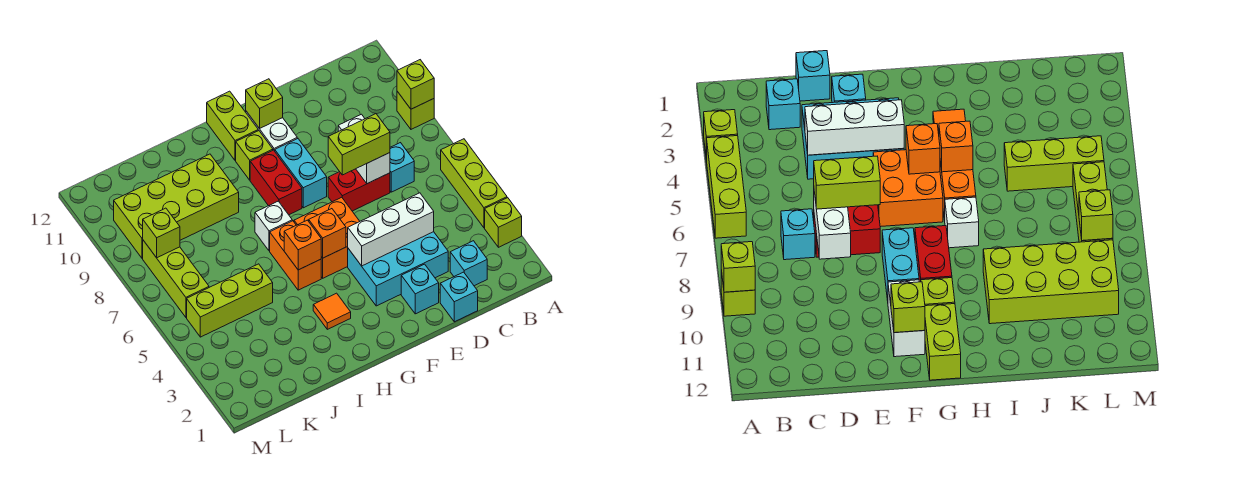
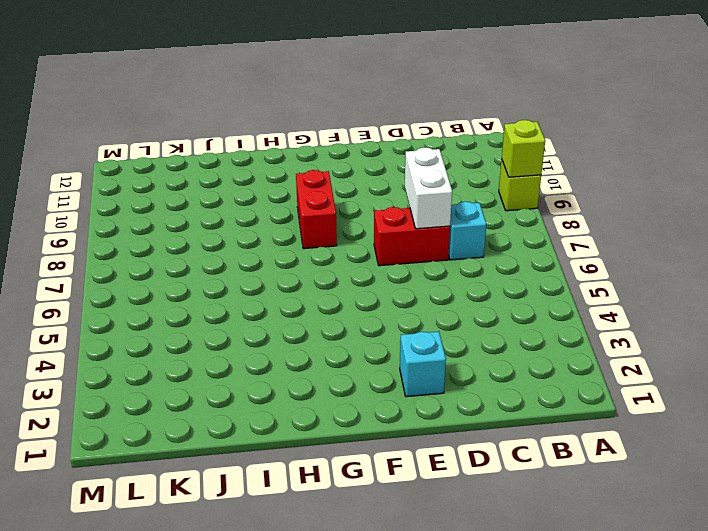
none -> lime 1x1 brick [485,198,522,247]
none -> lime 1x3 brick [441,139,507,228]
none -> cyan 1x1 brick [450,241,487,286]

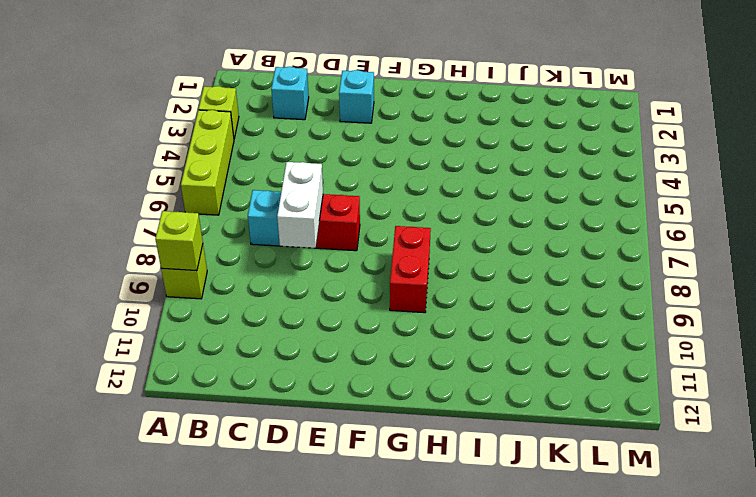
none -> cyan 1x1 brick [440,272,478,322]
none -> cyan 2x3 brick [348,232,448,306]
none -> orange 2x2 brick [294,197,360,278]

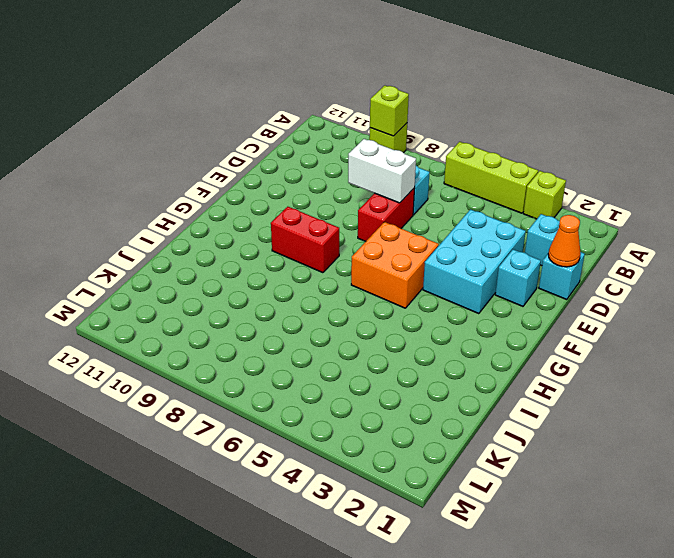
orange 1x1 cone [548,215,581,267] -> none
none -> cyan 1x2 brick [275,138,327,208]
none -> white 1x2 brick [246,111,297,151]
none -> lime 1x1 brick [236,131,273,180]

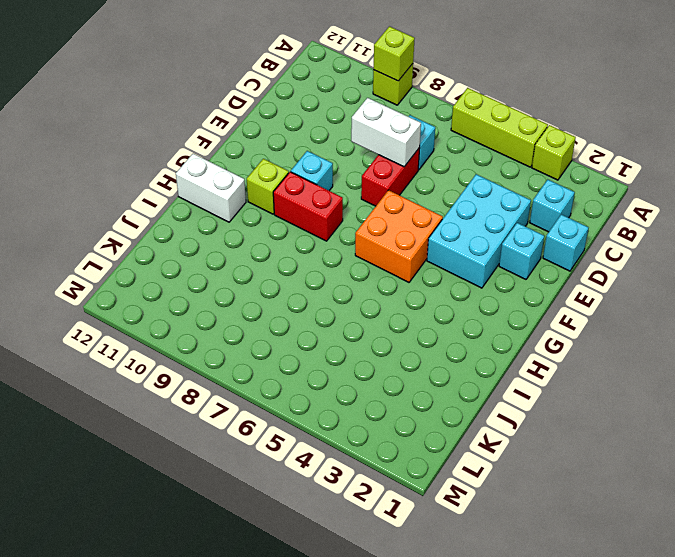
cyan 1x1 brick [291,151,333,191] -> cyan 1x2 brick [275,138,327,208]
white 1x2 brick [176,154,246,222] -> white 1x2 brick moved to [246,111,297,151]
none -> lime 1x2 brick [207,91,258,161]
none -> orange 1x1 tile [313,293,351,329]
none -> orange 1x2 brick [270,221,321,290]

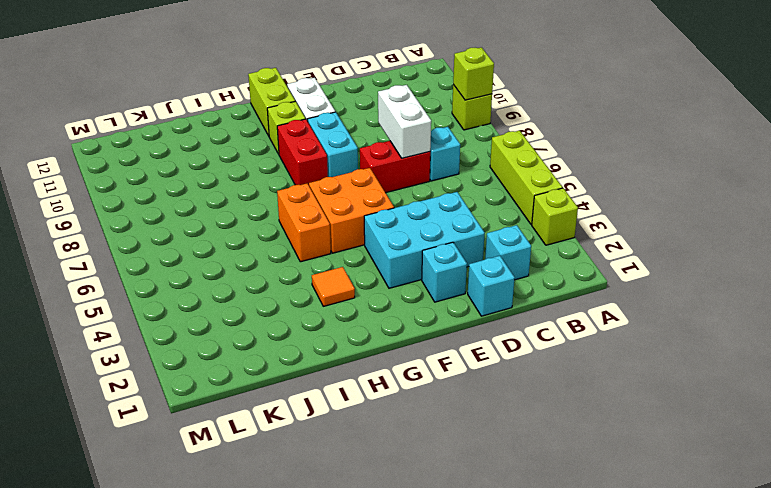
none -> white 1x1 brick [255,201,292,251]
none -> lime 2x4 brick [114,154,239,258]
none -> lime 1x3 brick [187,264,273,337]

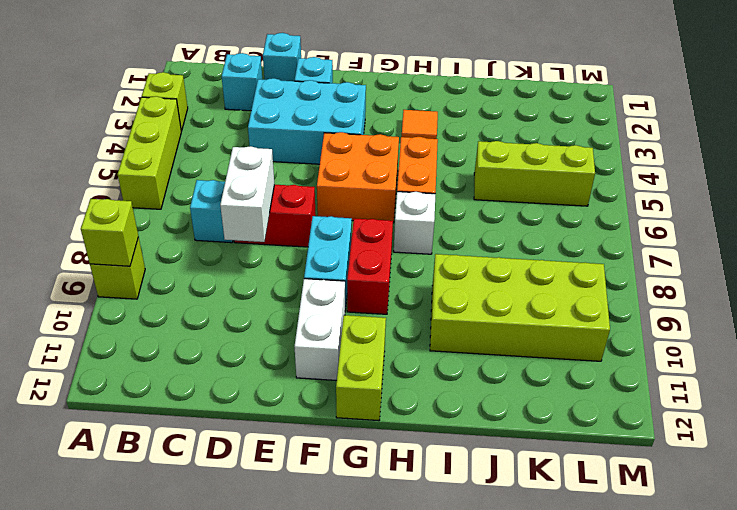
none -> lime 1x1 brick [236,131,273,180]
none -> lime 1x3 brick [143,240,209,317]
none -> white 1x3 brick [348,193,434,266]

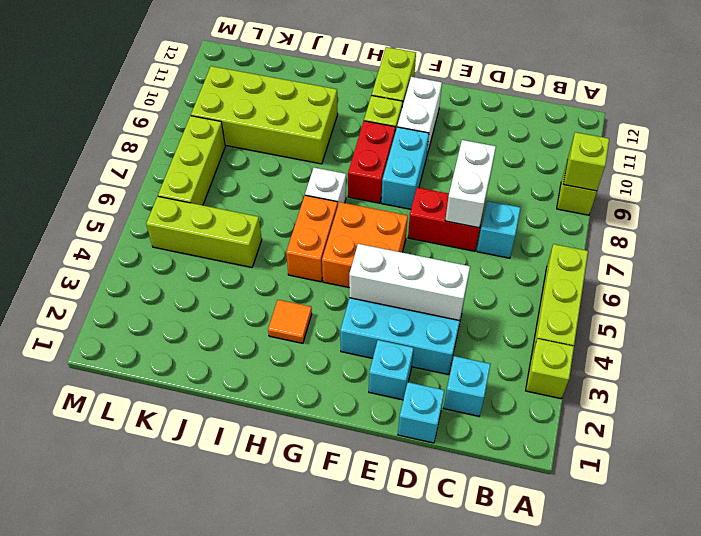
none -> lime 1x1 brick [246,79,283,129]
none -> orange 1x1 brick [309,209,346,258]
none -> orange 1x1 brick [284,220,321,270]

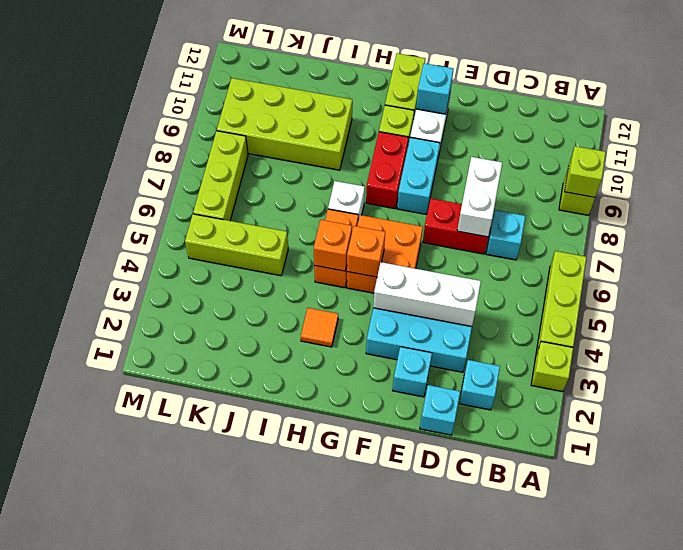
cyan 1x1 brick [416,63,453,114] -> lime 1x1 brick [246,79,283,129]
none -> lime 1x1 brick [143,208,180,258]
none -> lime 1x2 brick [328,114,390,175]

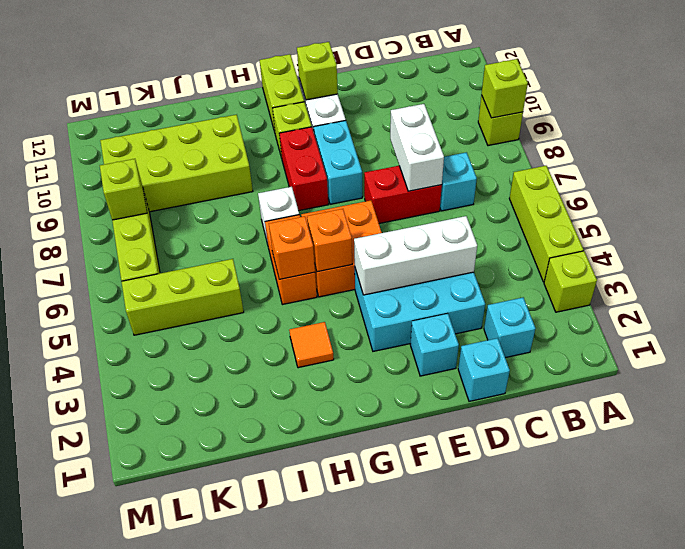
none -> lime 1x2 brick [328,114,390,175]

